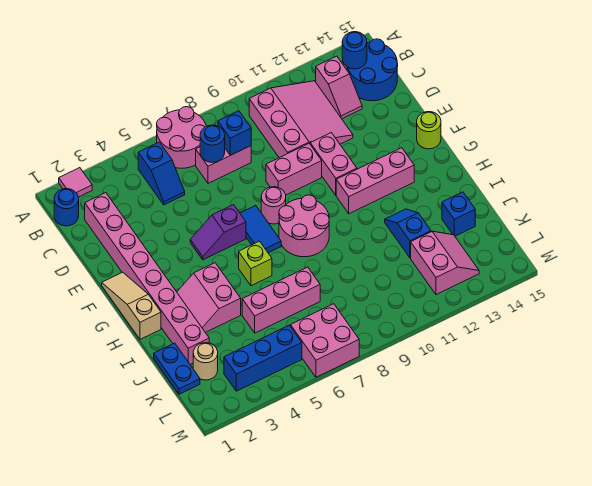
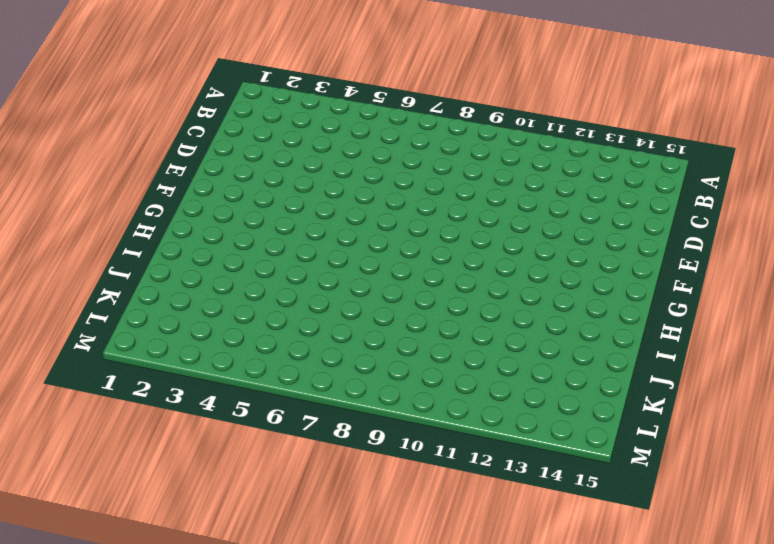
none -> pink 1x1 tile [59,168,92,197]
none -> pink 2x2 round brick [157,107,206,168]
none -> blue 1x1 round brick [54,189,79,226]
none -> blue 1x2 slope [138,142,185,205]

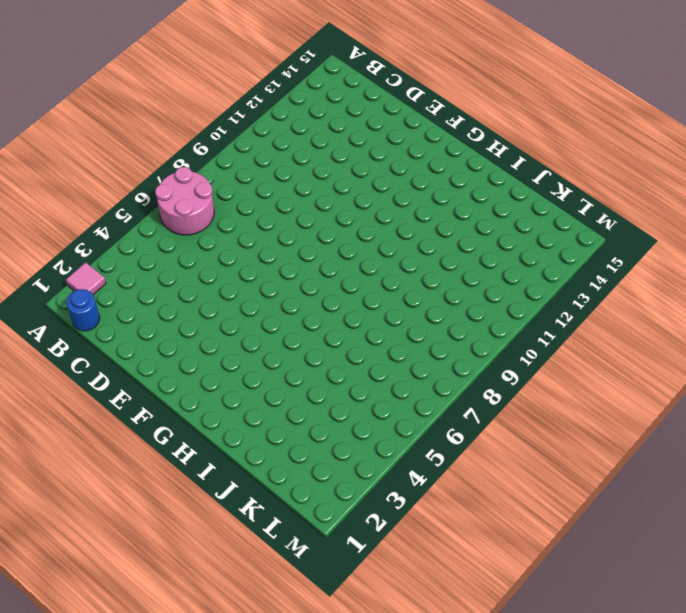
none -> blue 1x2 slope [138,142,185,205]
none -> pink 3x3 slope [249,81,353,158]
none -> pink 1x2 slope [316,56,362,119]
none -> blue 2x2 round brick [347,39,398,101]

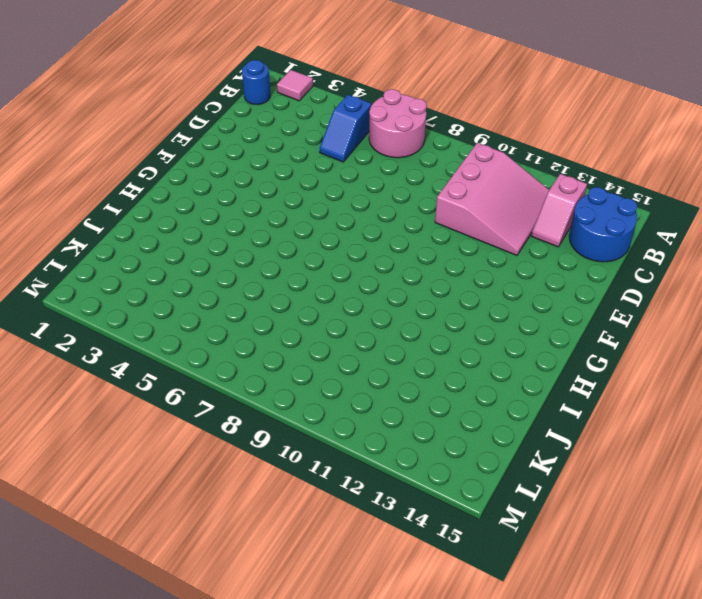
none -> pink 1x8 brick [85,193,209,364]
none -> pink 1x2 brick [196,146,251,183]
none -> pink 1x2 brick [266,144,322,195]
none -> pink 1x2 brick [310,133,357,195]

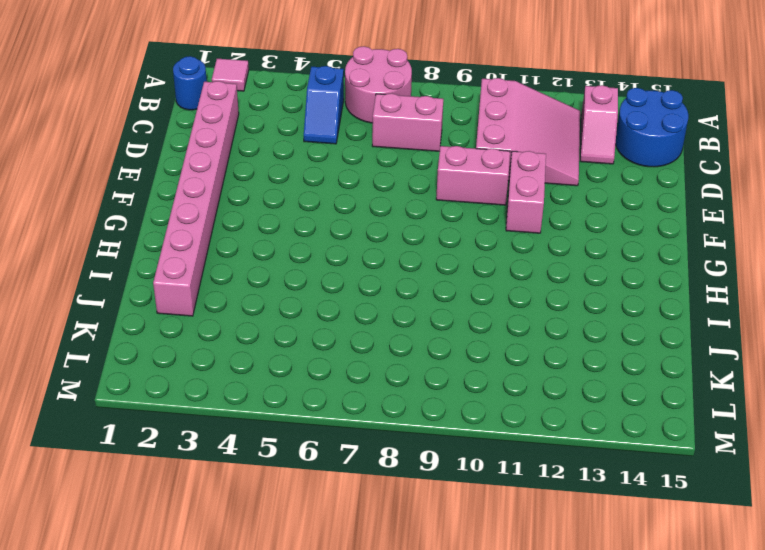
none -> tan 1x3 slope [102,272,161,339]
none -> purple 1x2 slope [190,205,246,260]
none -> blue 1x2 tile [240,205,281,253]
none -> pink 1x1 round brick [261,187,286,224]

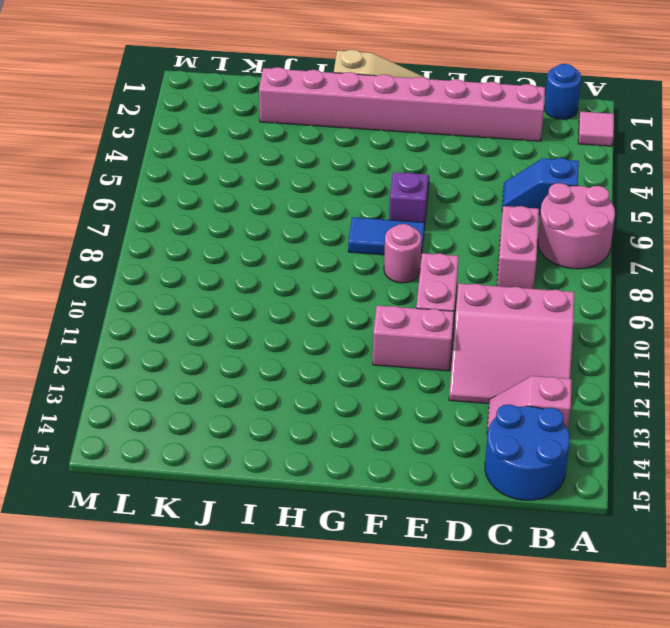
none -> lime 1x1 round brick [417,112,441,149]
none -> pink 2x2 round brick [279,195,329,257]
none -> pink 1x3 brick [336,148,414,214]
none -> pink 2x2 slope [177,263,241,333]

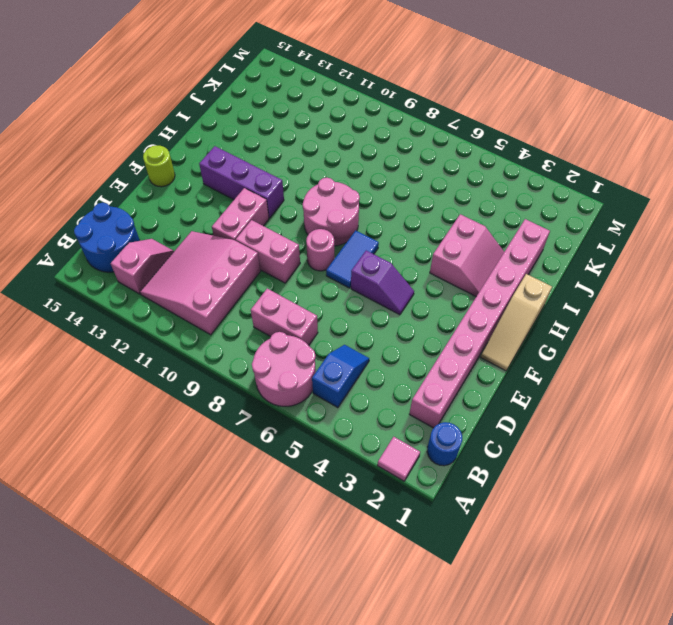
purple 1x3 brick [199,146,284,218] -> pink 1x3 brick [336,148,414,214]
none -> lime 1x1 brick [239,241,272,286]
none -> blue 1x2 slope [385,209,431,258]
none -> blue 1x2 plate [154,343,200,394]
none -> pink 1x3 brick [242,267,320,333]

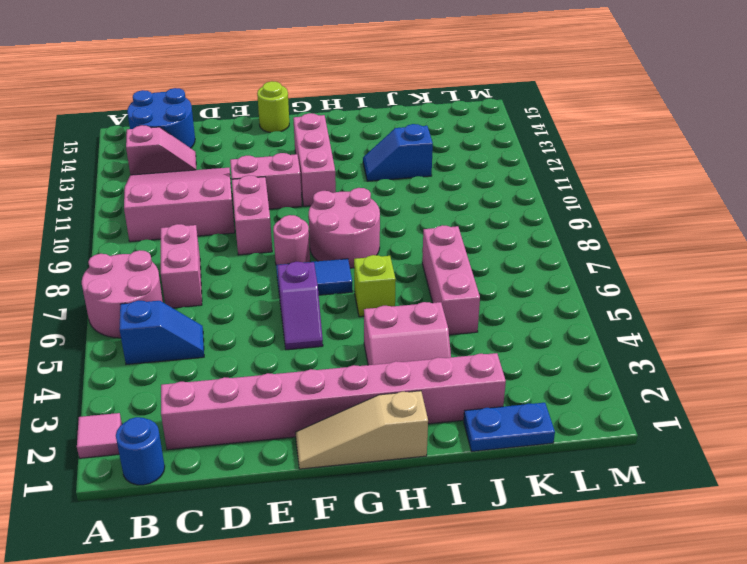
none -> blue 1x1 brick [442,192,475,236]
none -> tan 1x1 round brick [193,343,218,380]
none -> pink 2x2 slope [411,231,479,295]
none -> blue 1x3 brick [224,325,302,391]

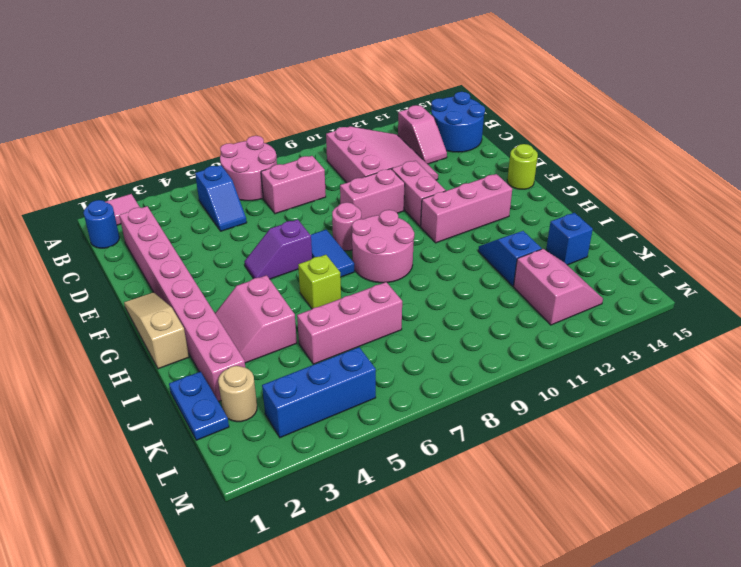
none -> pink 2x2 brick [291,304,359,377]
none -> blue 1x1 round brick [342,32,367,69]
none -> blue 1x1 round brick [200,125,225,162]
none -> blue 1x1 brick [218,111,251,155]

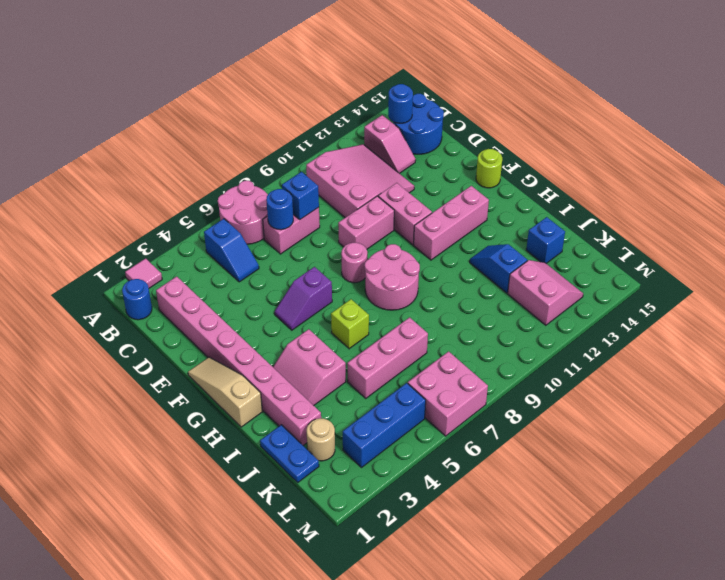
none -> blue 1x2 tile [240,205,281,253]

